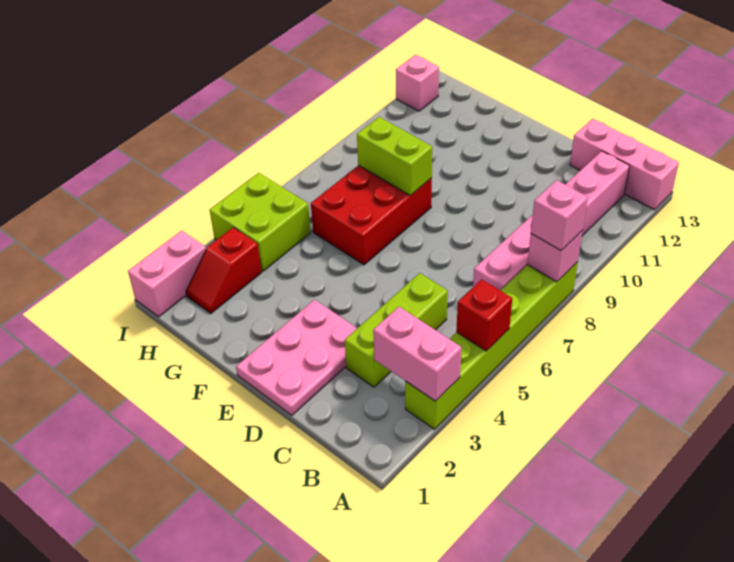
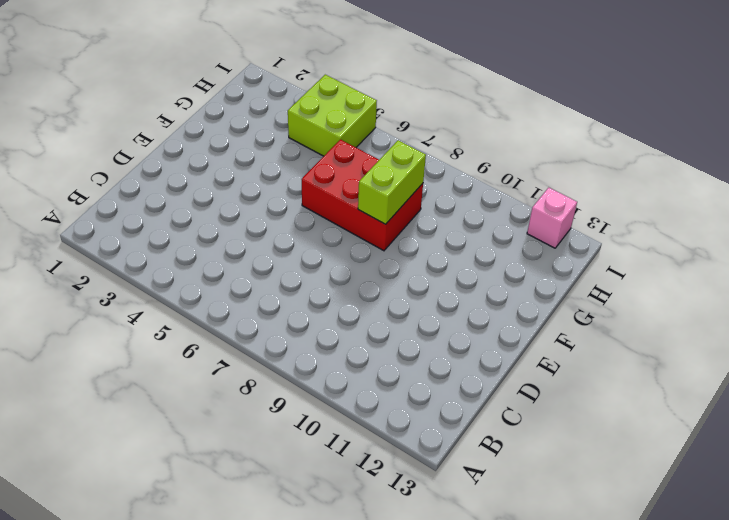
none -> lime 1x6 brick [405,262,578,429]
none -> pink 1x3 brick [570,119,679,210]
none -> pink 1x6 brick [473,151,630,290]

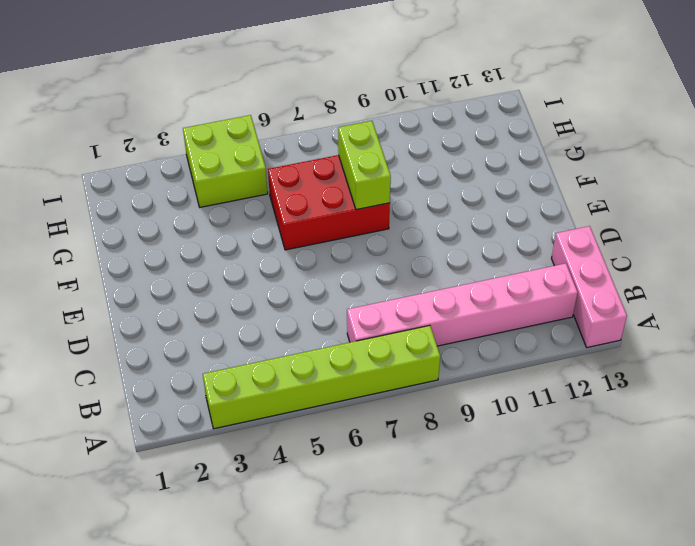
none -> lime 1x3 brick [345,273,448,387]
none -> pink 2x3 plate [236,300,357,415]
none -> red 1x2 slope [186,227,262,313]

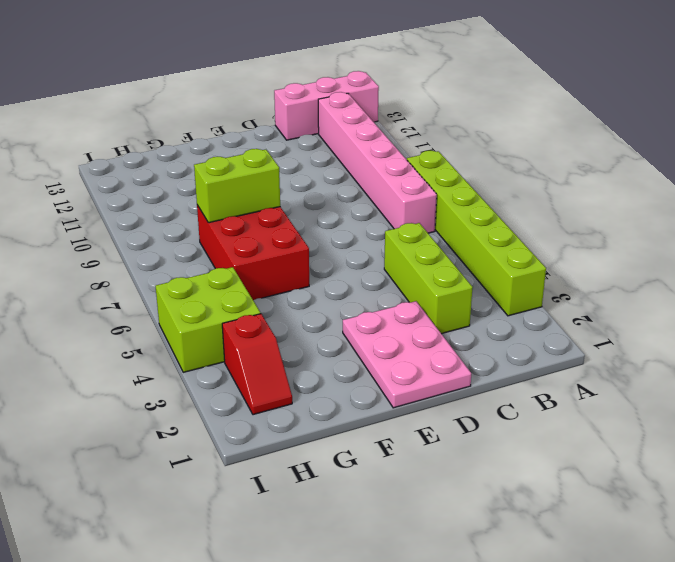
none -> pink 1x2 brick [128,231,206,317]
none -> pink 1x1 brick [396,55,439,111]
none -> pink 1x2 brick [373,307,462,401]

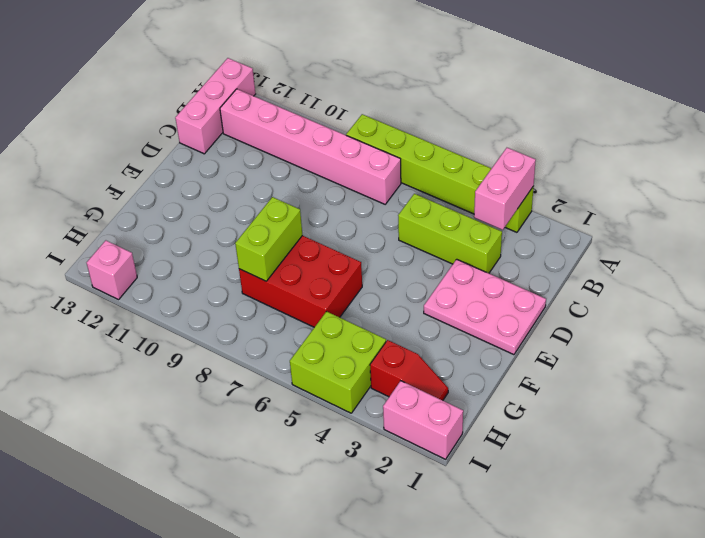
none -> red 1x1 brick [456,279,512,351]
none -> pink 1x1 brick [527,231,583,282]
none -> pink 1x1 brick [531,180,588,250]

